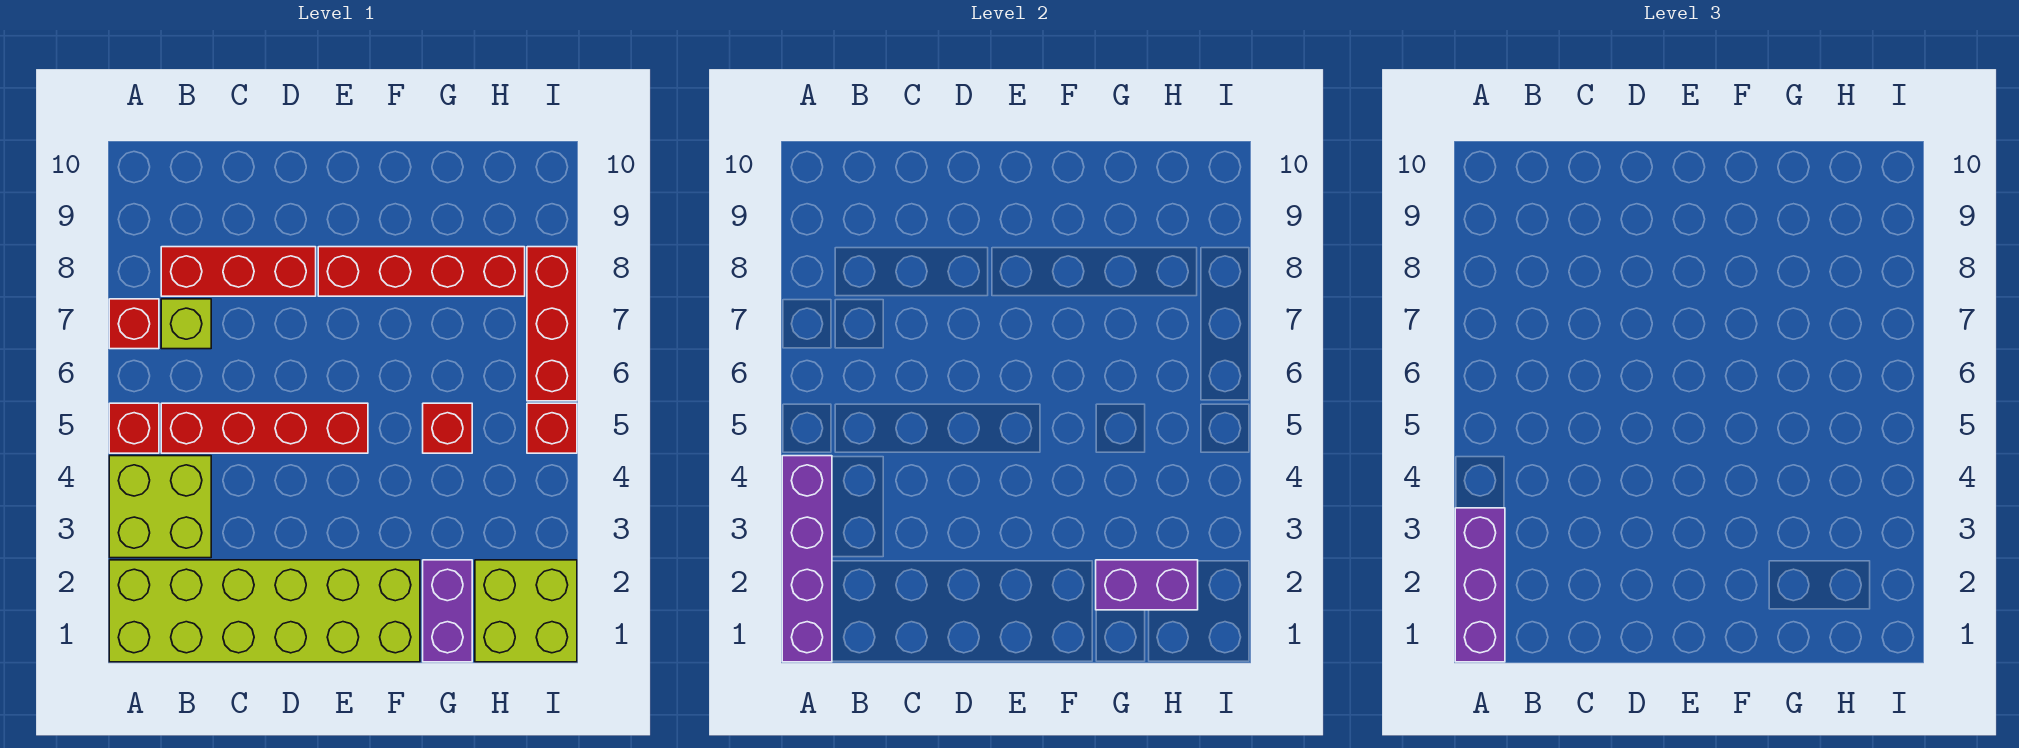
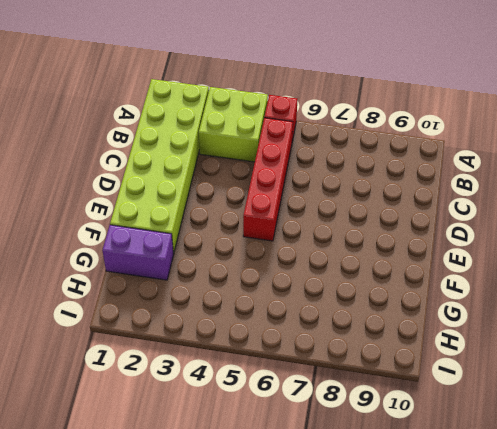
none -> red 1x1 brick [109,299,159,349]
none -> lime 1x1 brick [161,299,211,349]
none -> red 1x3 brick [161,247,316,296]

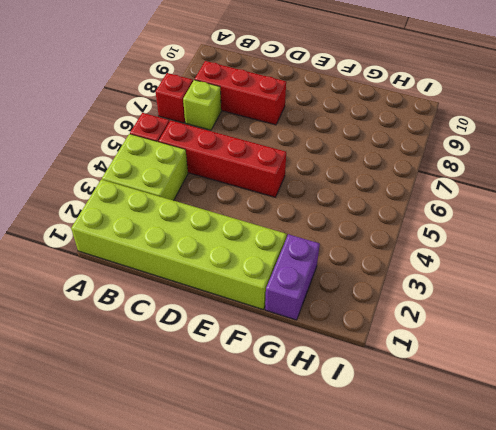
none -> red 1x4 brick [318,247,525,296]
none -> red 1x1 brick [423,403,472,453]
none -> lime 2x2 brick [475,560,577,662]

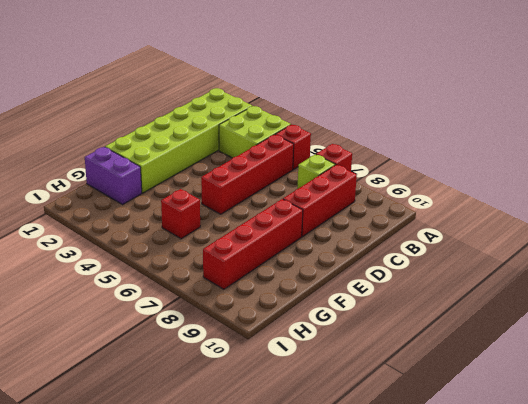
none -> lime 2x2 brick [475,560,577,662]
none -> red 1x1 brick [527,403,577,453]
none -> red 1x3 brick [527,247,577,401]

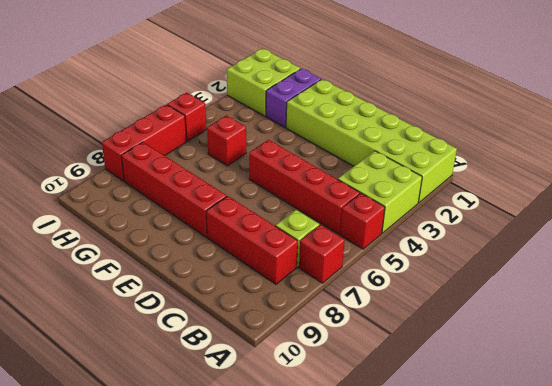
none -> purple 1x4 brick [782,456,832,662]
none -> purple 1x2 brick [1096,560,1198,610]
none -> purple 1x3 brick [1455,508,1505,662]

